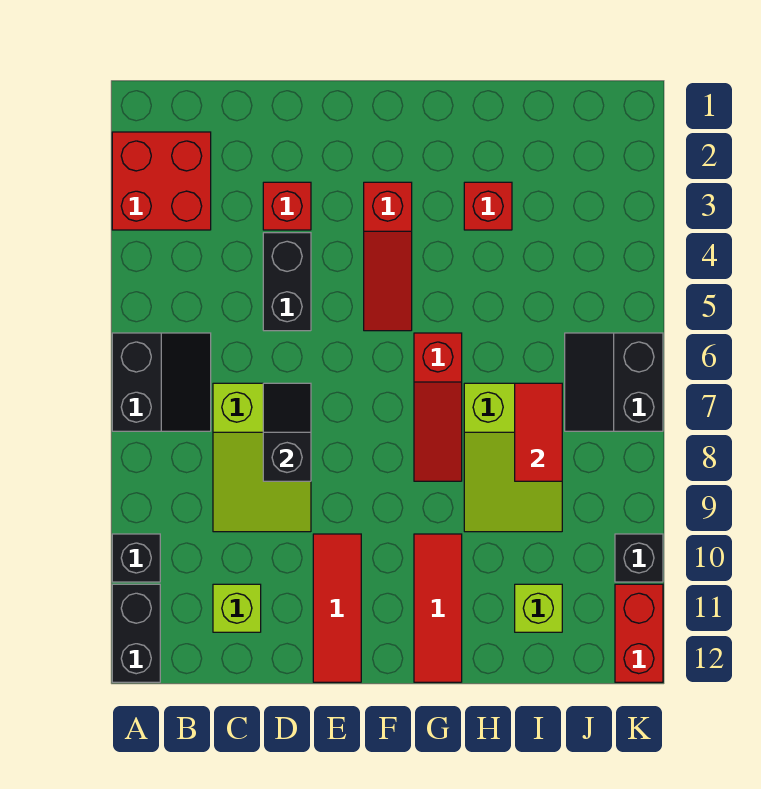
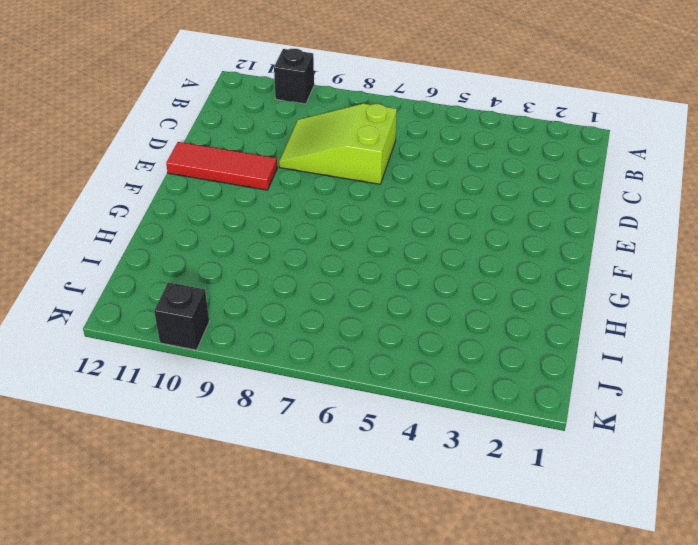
none -> red 2x2 brick [112,132,211,230]
none -> black 2x2 slope [112,333,211,431]
none -> black 1x2 brick [112,584,160,682]

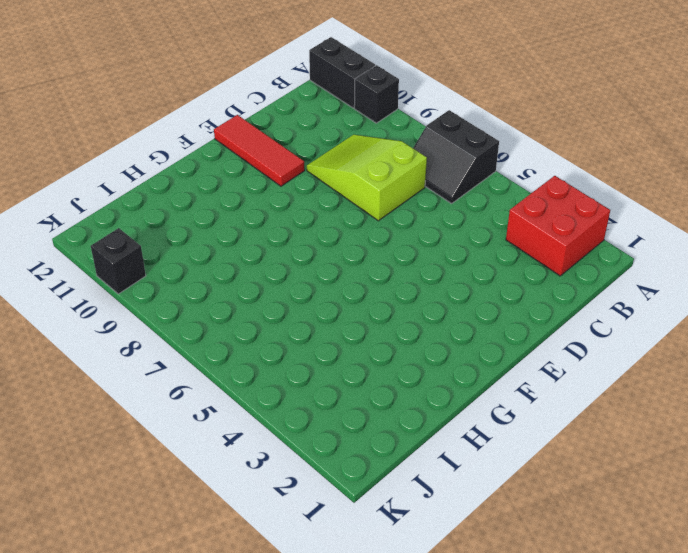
none -> lime 1x1 brick [213,584,261,632]
none -> red 1x1 brick [263,182,311,230]
none -> black 1x2 brick [263,233,311,331]

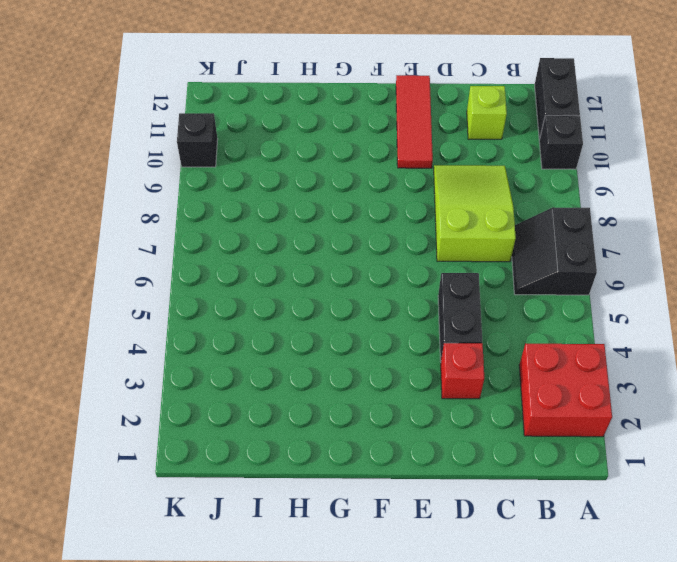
none -> red 1x3 slope [364,182,412,331]
none -> red 1x3 slope [414,333,462,481]
none -> red 1x3 tile [414,534,462,682]

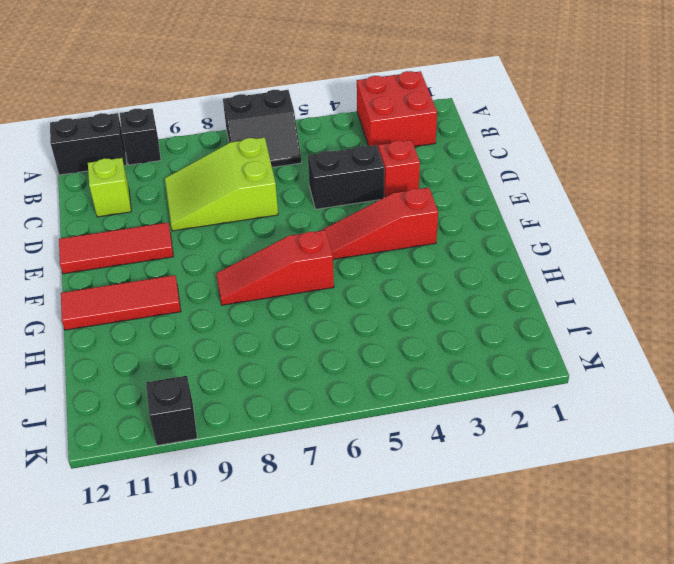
none -> red 1x1 brick [464,182,512,230]
none -> lime 2x3 slope [464,383,562,532]
none -> lime 1x1 brick [515,584,562,632]

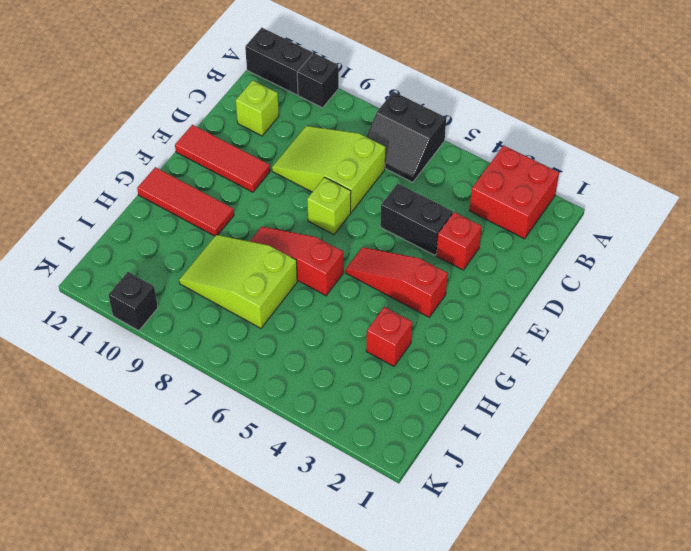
lime 1x1 brick [307,177,351,235] -> lime 1x1 brick moved to [515,584,562,632]
none -> black 2x2 slope [565,333,663,431]
none -> red 1x2 brick [615,584,663,682]
none -> black 1x2 slope [263,383,311,481]

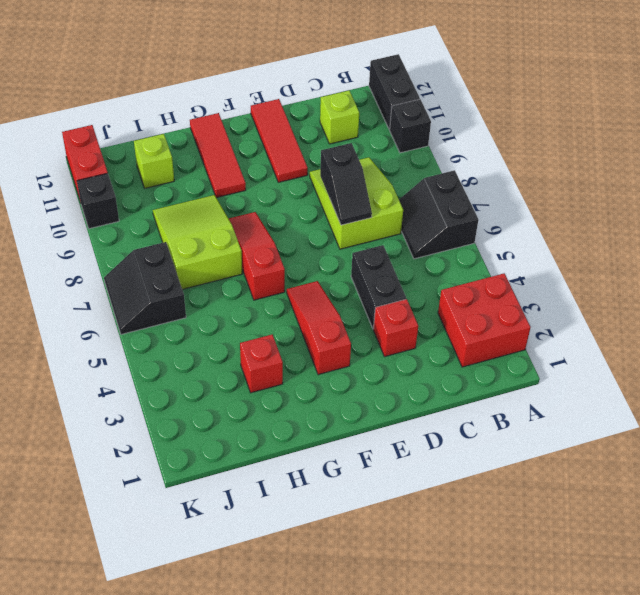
black 2x2 slope [104,242,186,334] -> black 2x2 slope turned to [565,333,663,431]
none -> red 1x2 tile [515,383,562,481]

